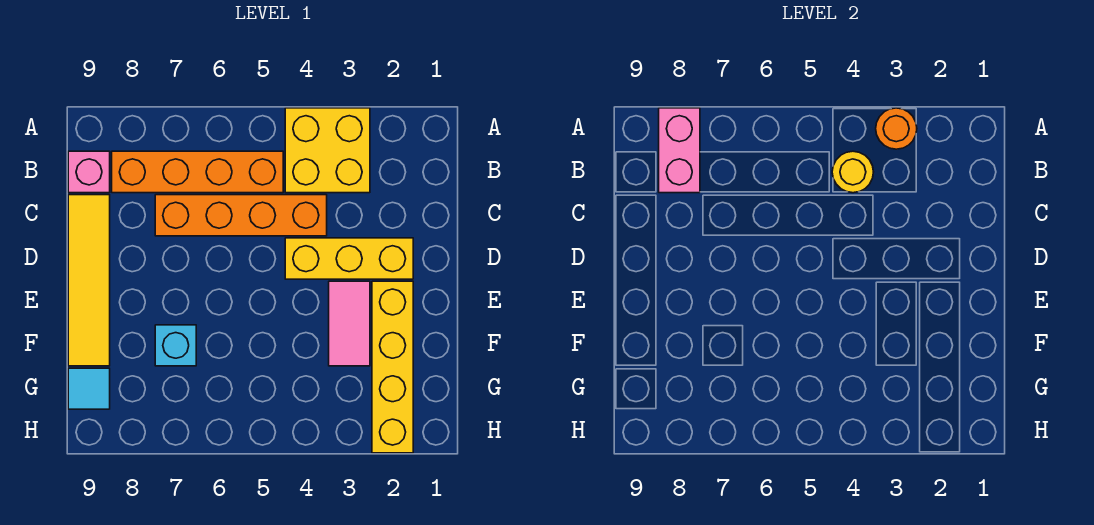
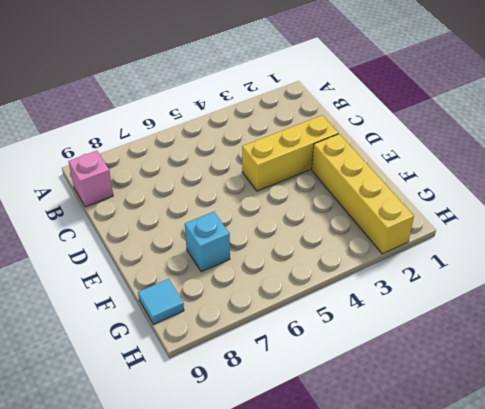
none -> yellow 2x2 brick [285,108,370,193]
none -> orange 1x4 brick [112,151,283,193]
none -> orange 1x4 brick [155,195,327,236]

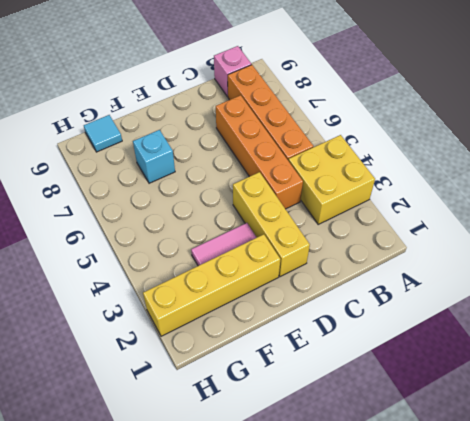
none -> yellow 1x4 tile [68,195,110,366]
none -> orange 1x1 round brick [876,108,917,149]
none -> pink 1x2 brick [659,108,700,193]

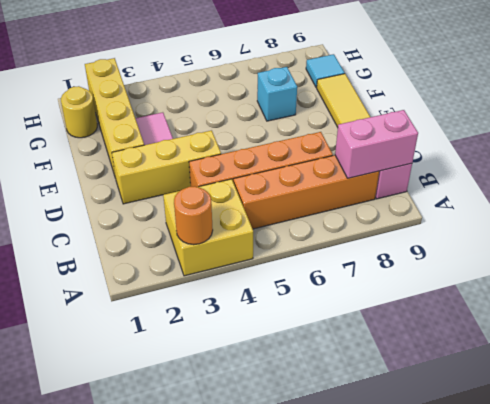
pink 1x2 brick [335,110,418,178] -> pink 1x2 brick turned to [659,108,700,193]
yellow 1x1 round brick [61,86,97,138] -> yellow 1x1 round brick moved to [832,151,873,193]

